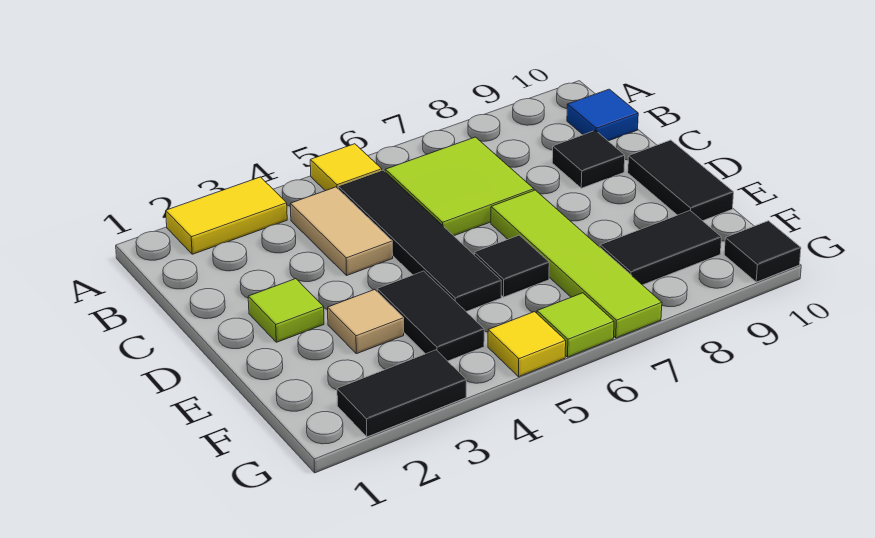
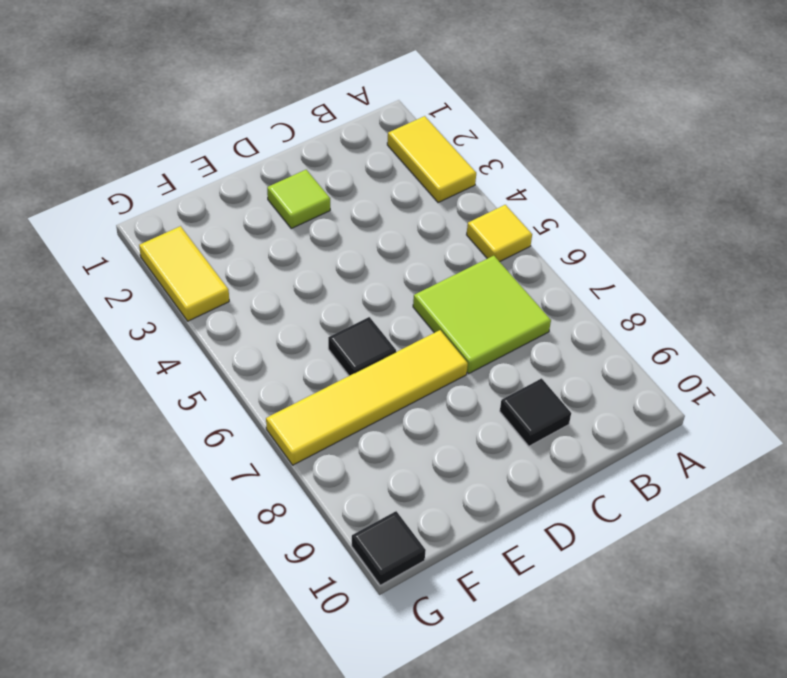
yellow 1x4 tile [266,330,468,465] -> lime 1x4 tile [491,190,662,338]
yellow 1x2 tile [139,226,229,321] -> black 1x2 tile [337,350,466,437]
none -> tan 1x2 tile [290,187,393,275]
none -> black 1x4 tile [338,170,501,312]
none -> blue 1x1 tile [567,89,638,141]

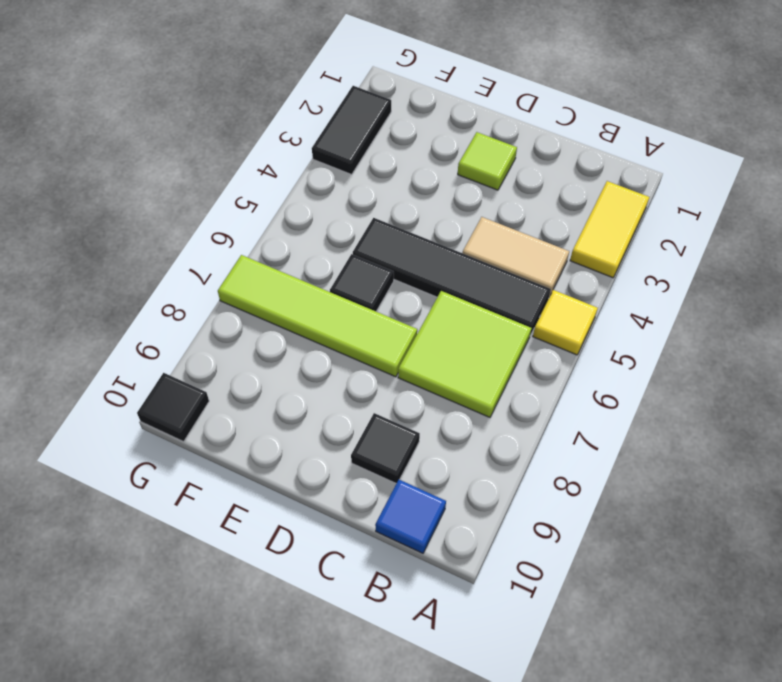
none -> black 1x2 tile [628,140,734,221]
none -> tan 1x1 tile [328,290,404,354]
none -> black 1x2 tile [377,271,484,361]

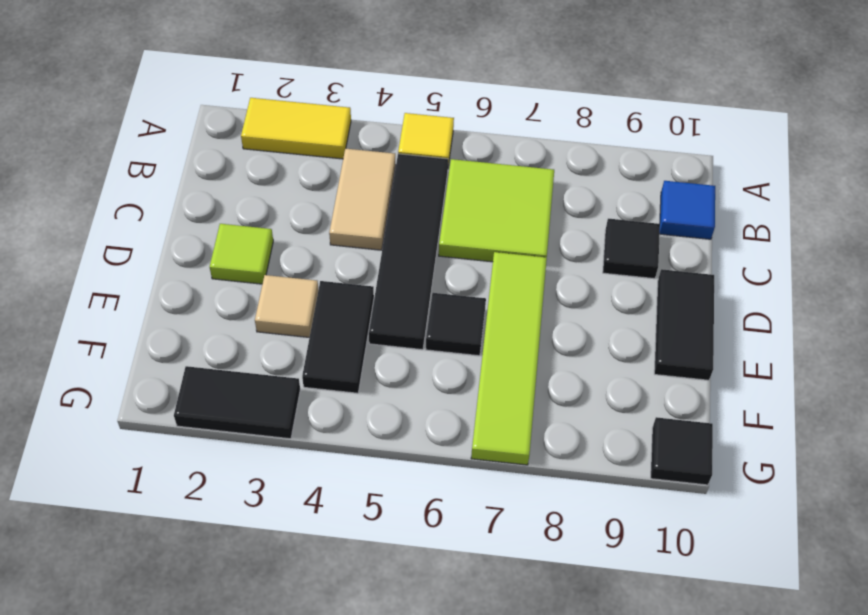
none -> black 1x2 tile [600,211,722,285]
none -> yellow 1x1 tile [488,312,566,377]
none -> lime 1x1 tile [537,293,614,357]

